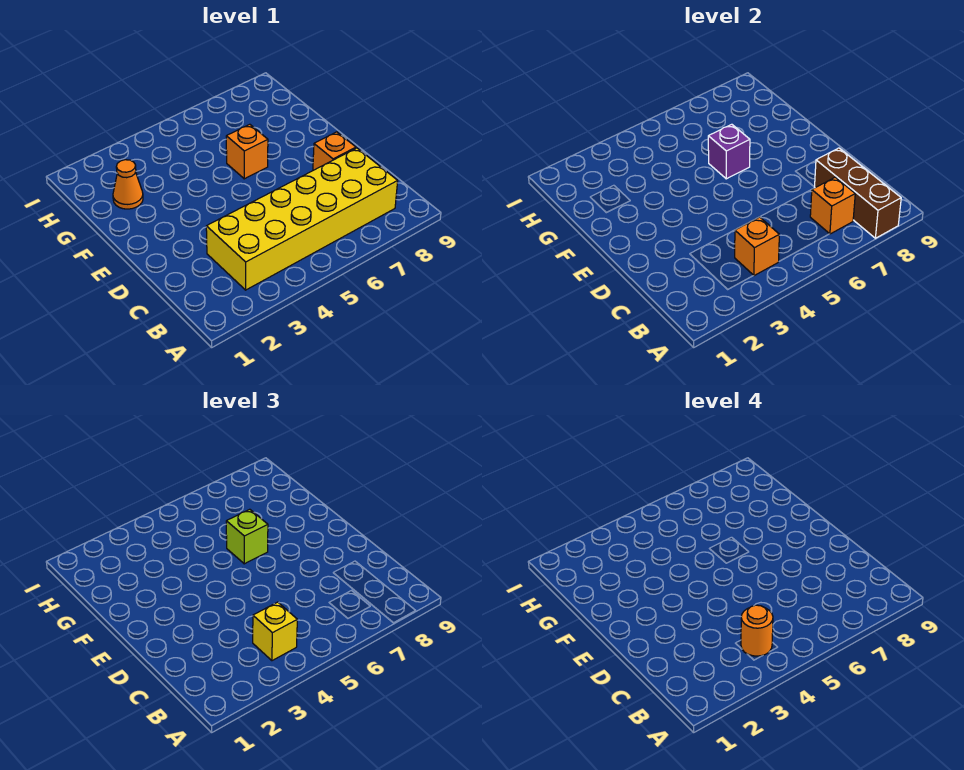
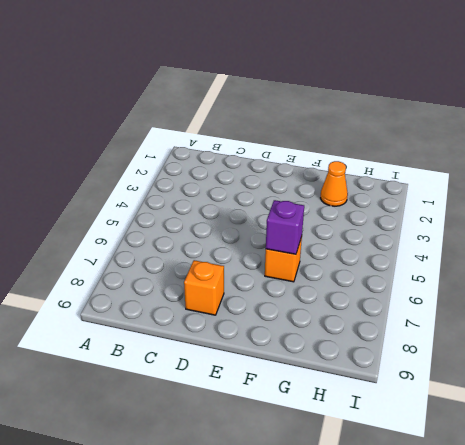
none -> yellow 2x6 brick [206,148,398,290]
none -> brown 1x3 brick [815,148,901,238]

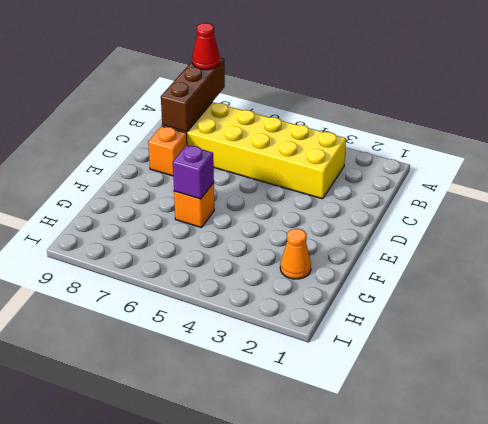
red 1x1 cone [192,23,220,70] -> none
none -> orange 1x1 brick [735,217,779,276]
none -> orange 1x1 brick [810,177,855,234]

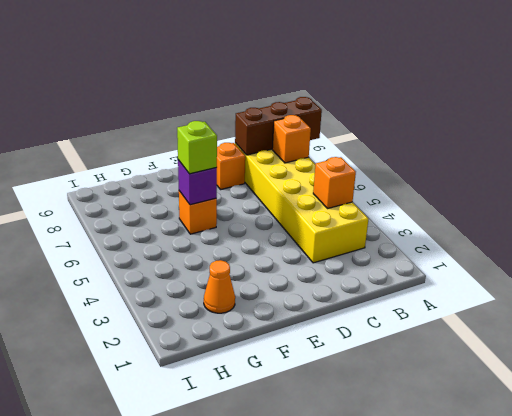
none -> yellow 1x1 brick [253,602,297,661]
none -> orange 1x1 round brick [741,605,773,656]

